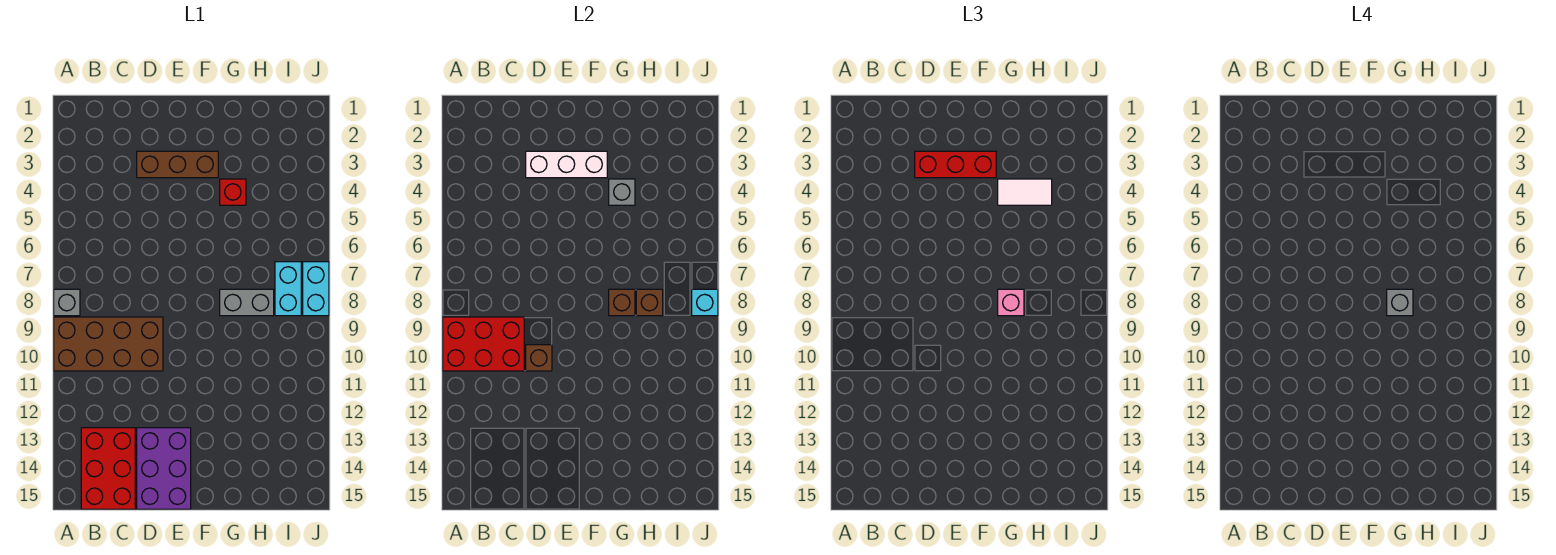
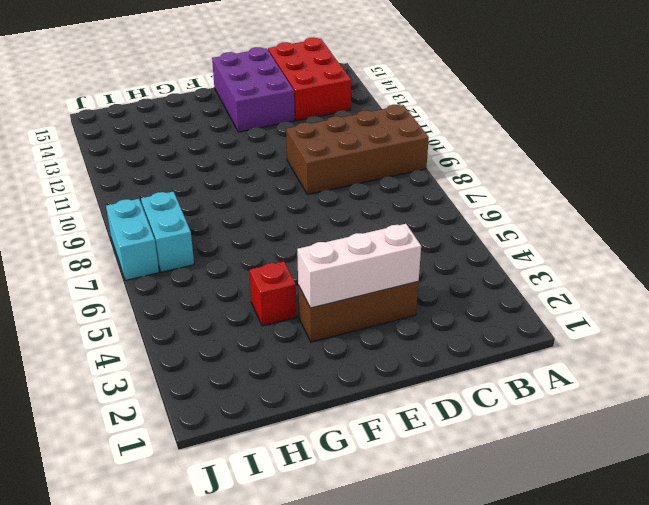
none -> grey 1x1 brick [54,289,80,316]
none -> grey 1x2 brick [220,289,274,316]
none -> red 2x3 brick [443,317,524,371]

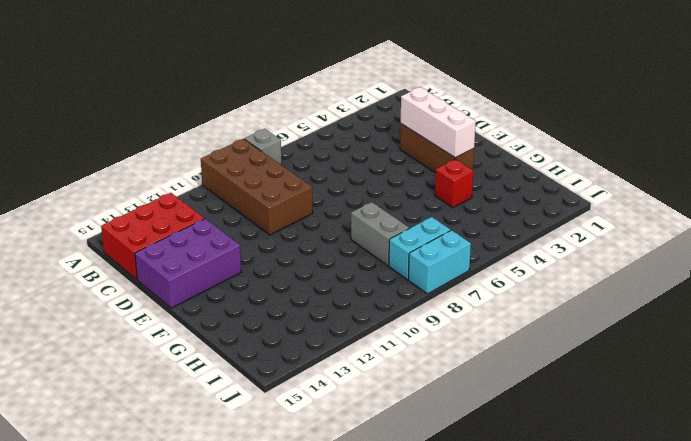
none -> red 2x3 brick [443,317,524,371]
none -> brown 1x1 brick [526,345,552,371]
none -> grey 1x1 brick [609,179,635,205]

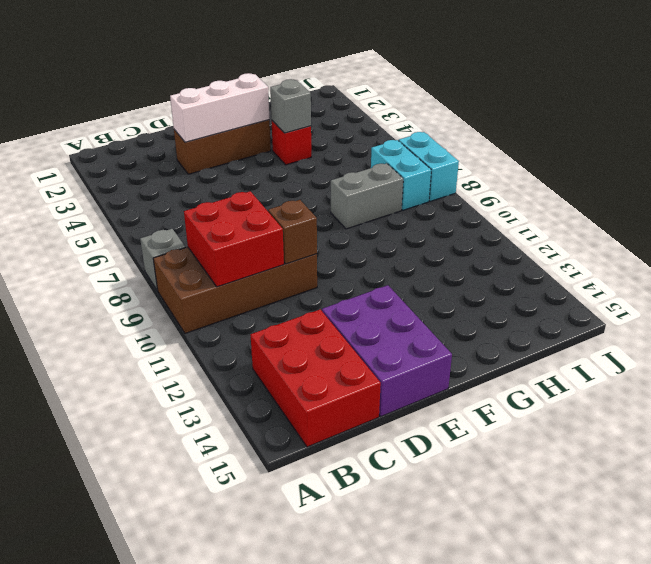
red 2x2 brick [184,191,284,287] -> red 2x3 brick [443,317,524,371]
none -> brown 1x1 brick [609,289,635,316]
none -> brown 1x1 brick [636,289,663,316]
none -> cyan 1x1 brick [692,289,718,316]

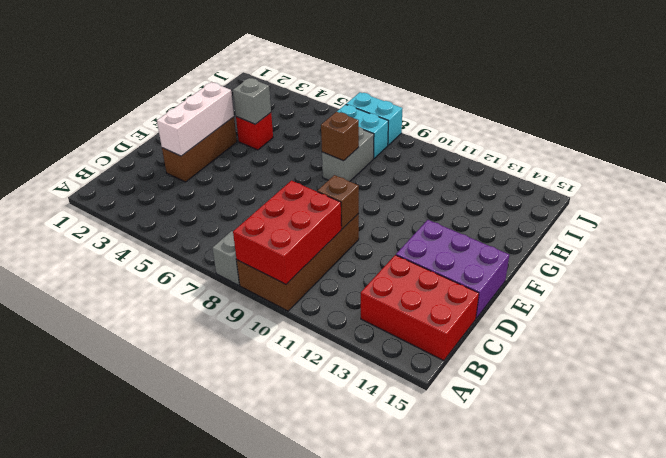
none -> brown 1x1 brick [636,289,663,316]
none -> cyan 1x1 brick [692,289,718,316]
none -> red 1x3 brick [915,151,996,178]

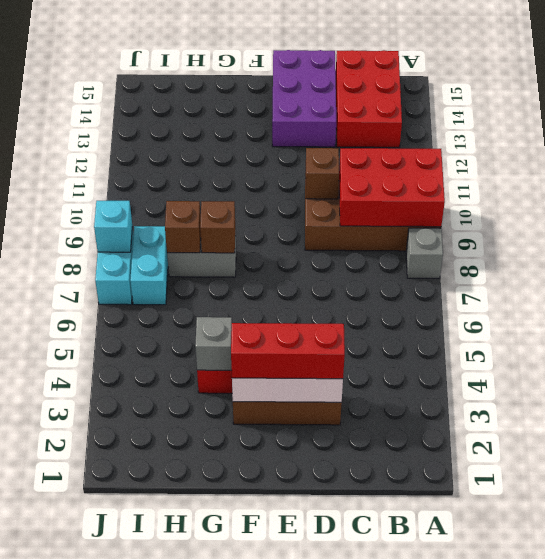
none -> white 1x2 tile [998,179,1052,205]
none -> pink 1x1 brick [998,289,1024,316]
none -> grey 1x1 brick [1387,289,1413,316]

